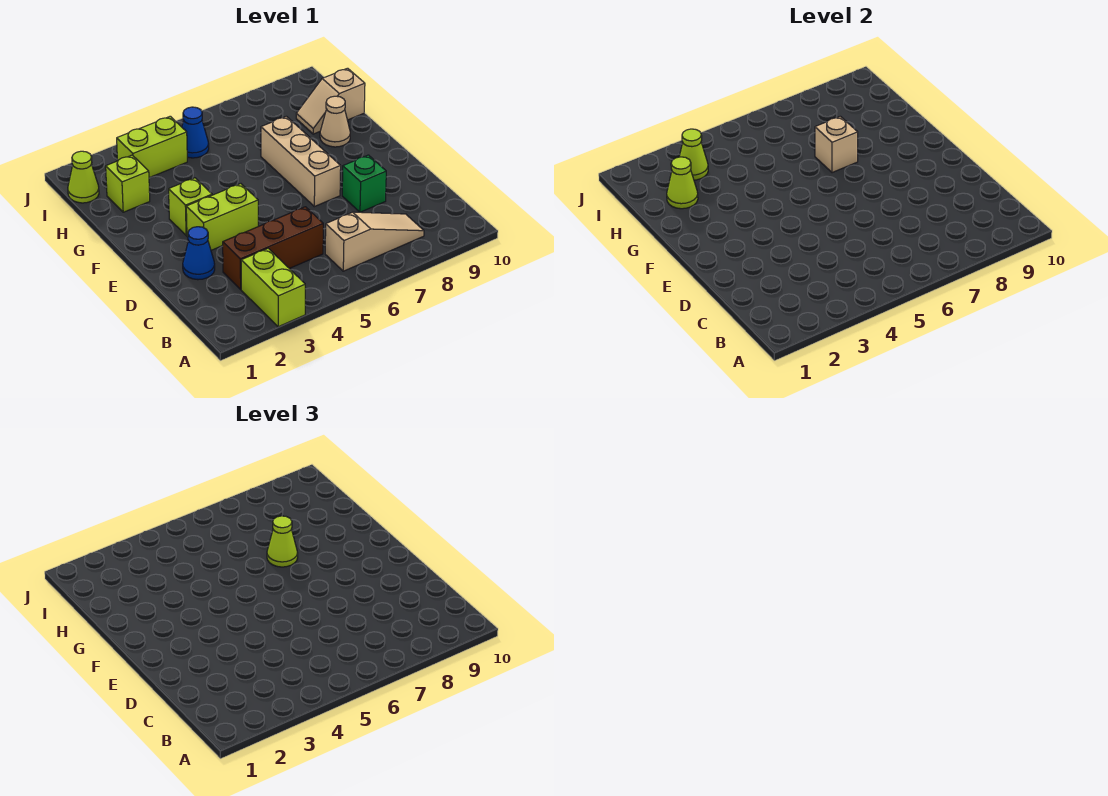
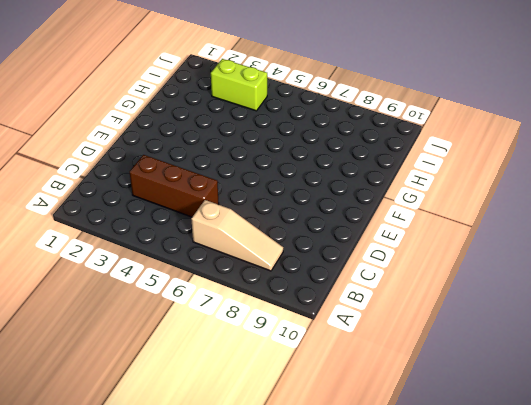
none -> lime 1x2 brick [241,249,305,327]
none -> blue 1x1 cone [183,227,215,280]
none -> green 1x1 brick [342,155,386,212]

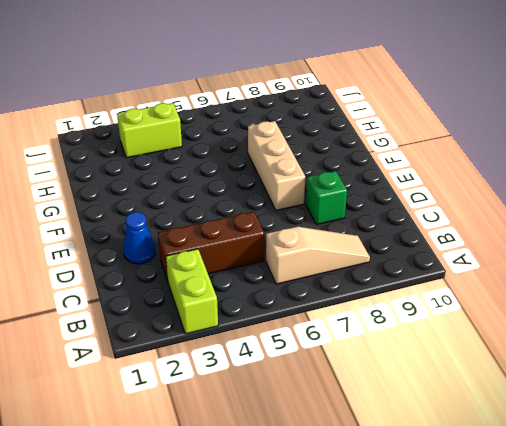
none -> lime 1x2 brick [186,184,258,250]
none -> lime 1x1 brick [169,178,212,235]
none -> tan 1x1 cone [320,96,350,147]

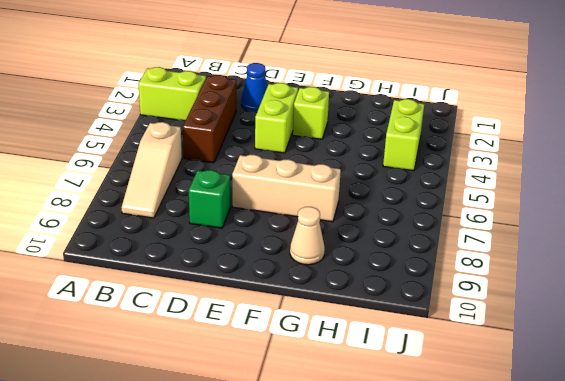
none -> lime 1x1 brick [106,155,150,212]
none -> tan 1x2 slope [296,68,365,134]
none -> lime 1x1 cone [68,151,99,203]

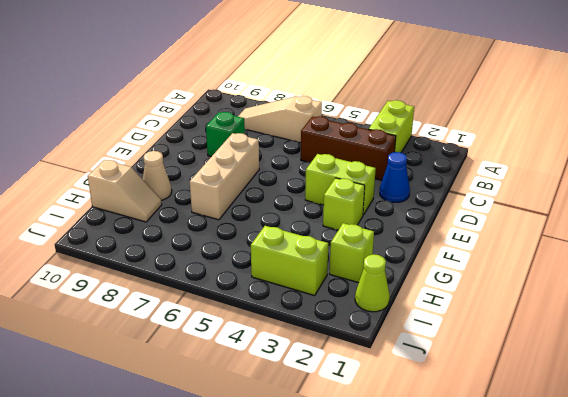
none -> blue 1x1 cone [182,107,209,158]
none -> tan 1x1 brick [815,116,858,173]
none -> lime 1x1 cone [667,157,698,209]

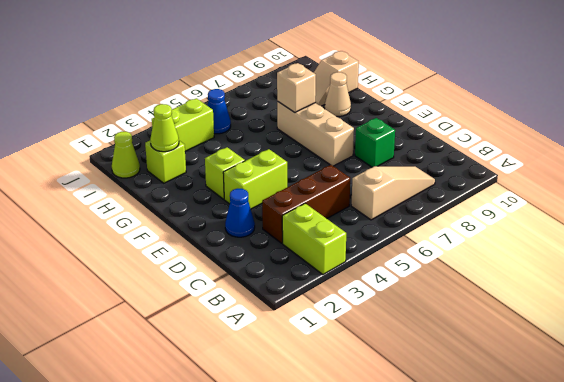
none -> lime 1x1 cone [679,129,708,180]
none -> lime 1x1 cone [267,516,298,567]

